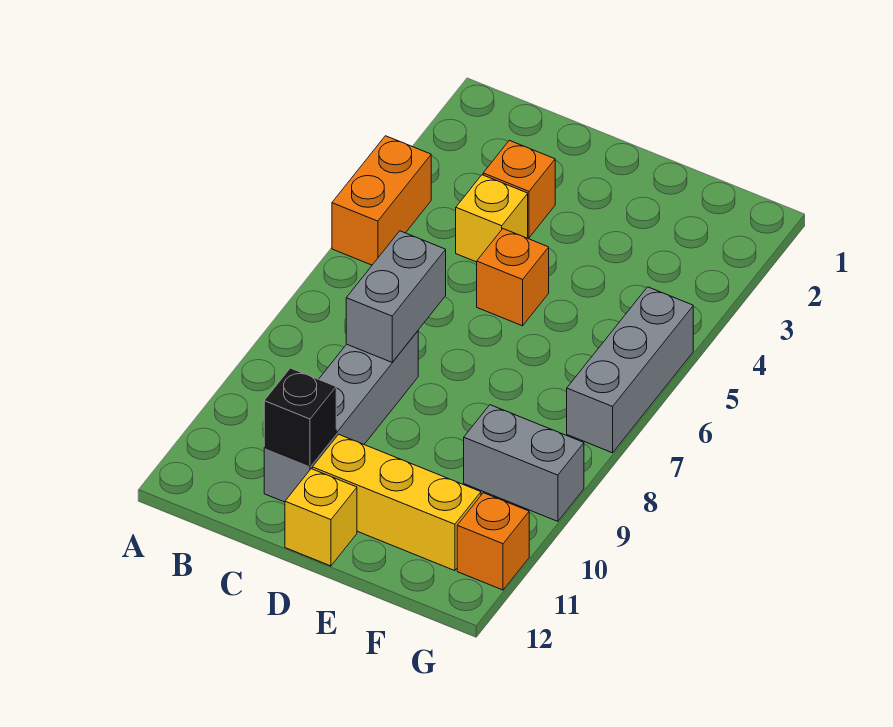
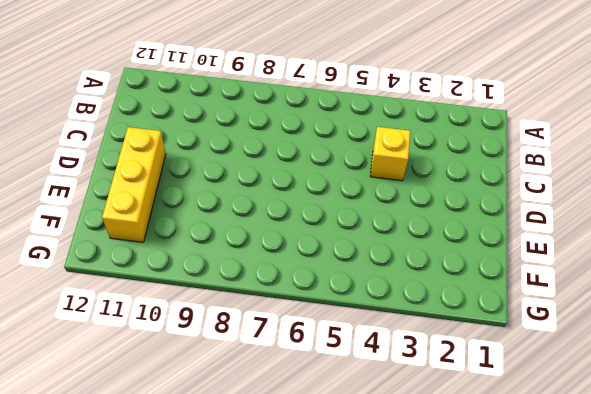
none -> orange 1x2 brick [332,136,431,265]
none -> orange 1x1 brick [483,140,555,238]
none -> grey 1x4 brick [264,331,418,502]

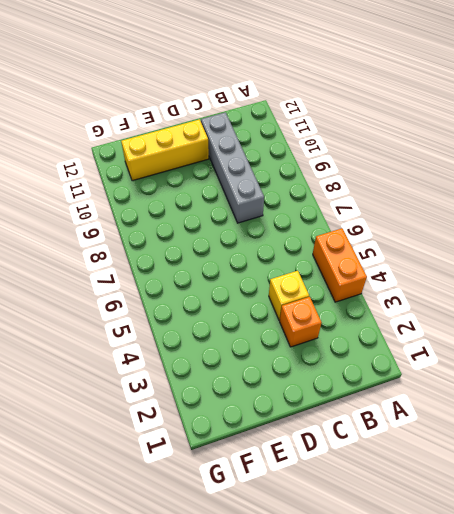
none -> orange 1x1 brick [477,229,549,326]
none -> yellow 1x1 brick [285,469,357,566]
none -> grey 1x2 brick [464,405,584,521]

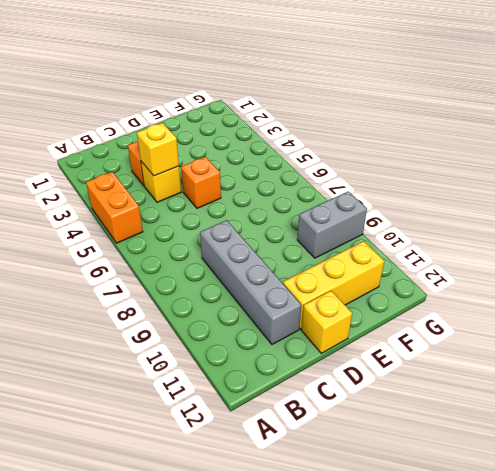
yellow 1x1 brick [137,123,179,176] -> none
none -> grey 1x3 brick [567,287,693,453]
none -> orange 1x1 brick [457,493,529,590]
none -> grey 1x2 brick [346,231,446,362]

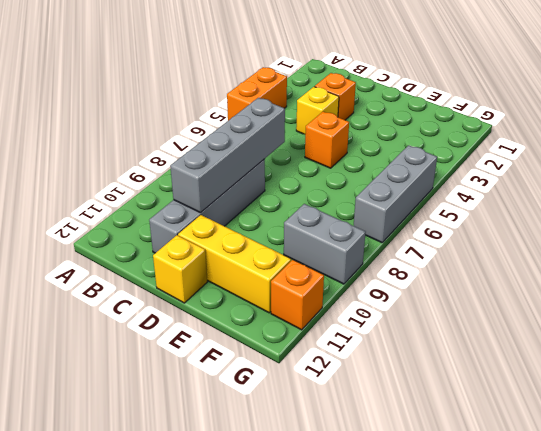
grey 1x4 brick [170,98,285,213] -> grey 1x2 brick [346,231,446,362]
none -> black 1x1 brick [264,368,336,465]

